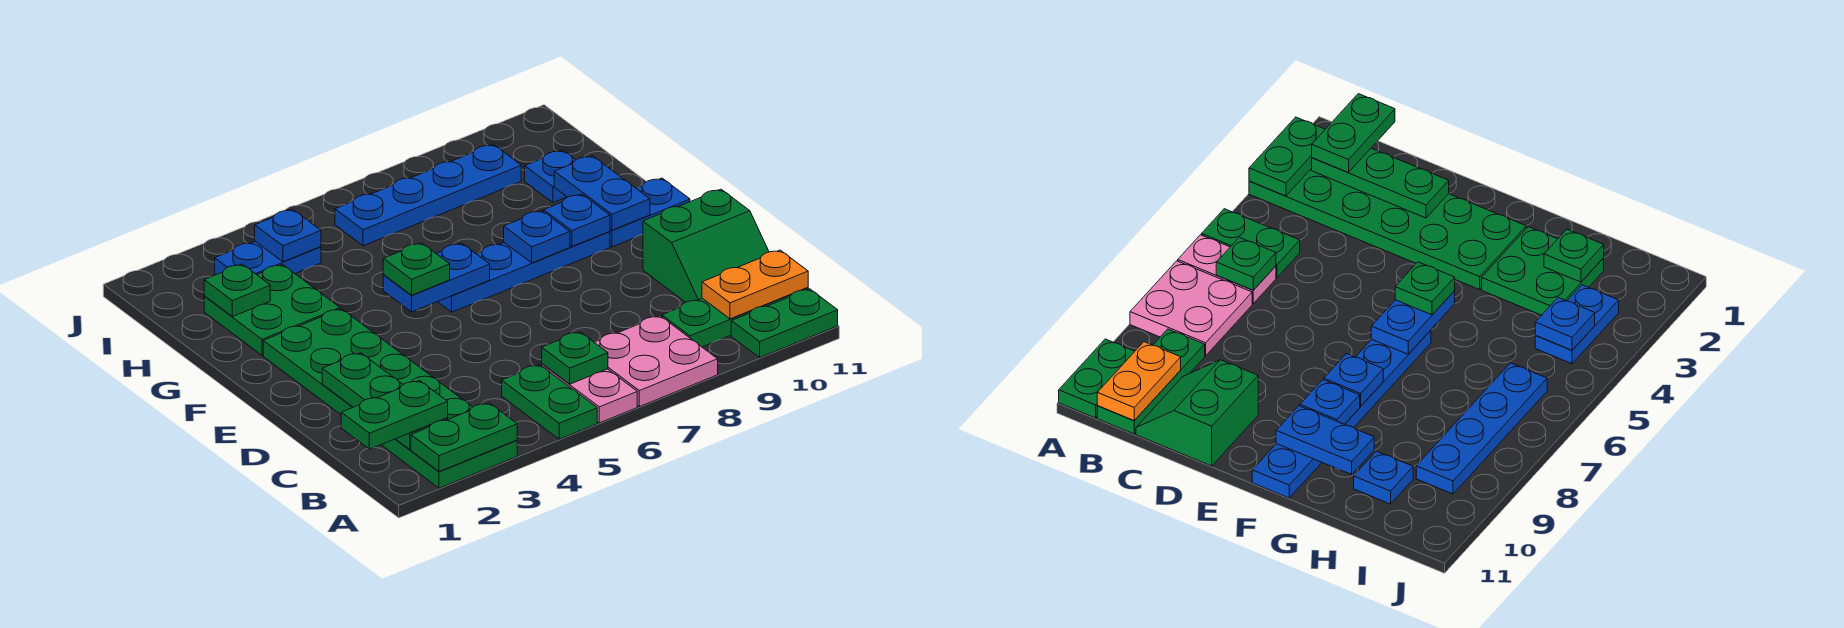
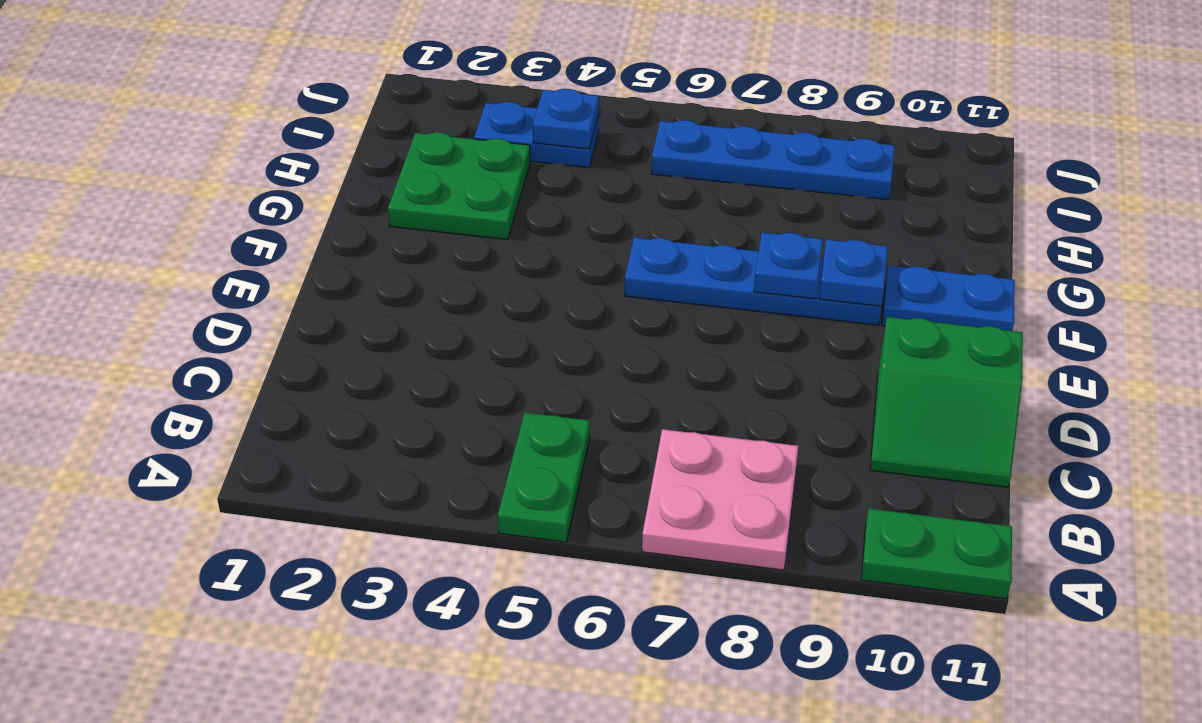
none -> green 2x6 plate [263,309,517,488]
none -> pink 1x2 plate [542,364,637,423]
none -> green 1x3 plate [662,288,808,347]

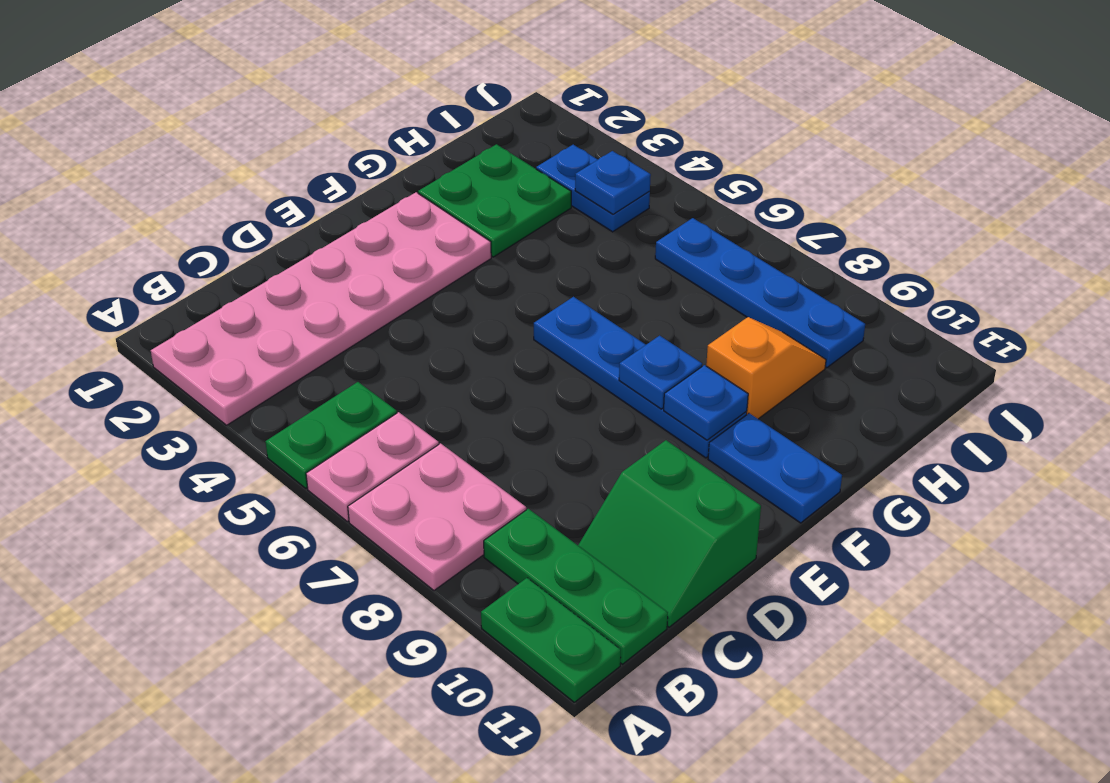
pink 2x6 plate [151,192,491,425] -> green 2x6 plate [263,309,517,488]
orange 1x2 slope [706,317,826,419] -> none
none -> blue 1x1 plate [525,150,575,203]
none -> green 1x2 plate [411,403,517,472]
none -> green 1x3 plate [322,353,448,449]

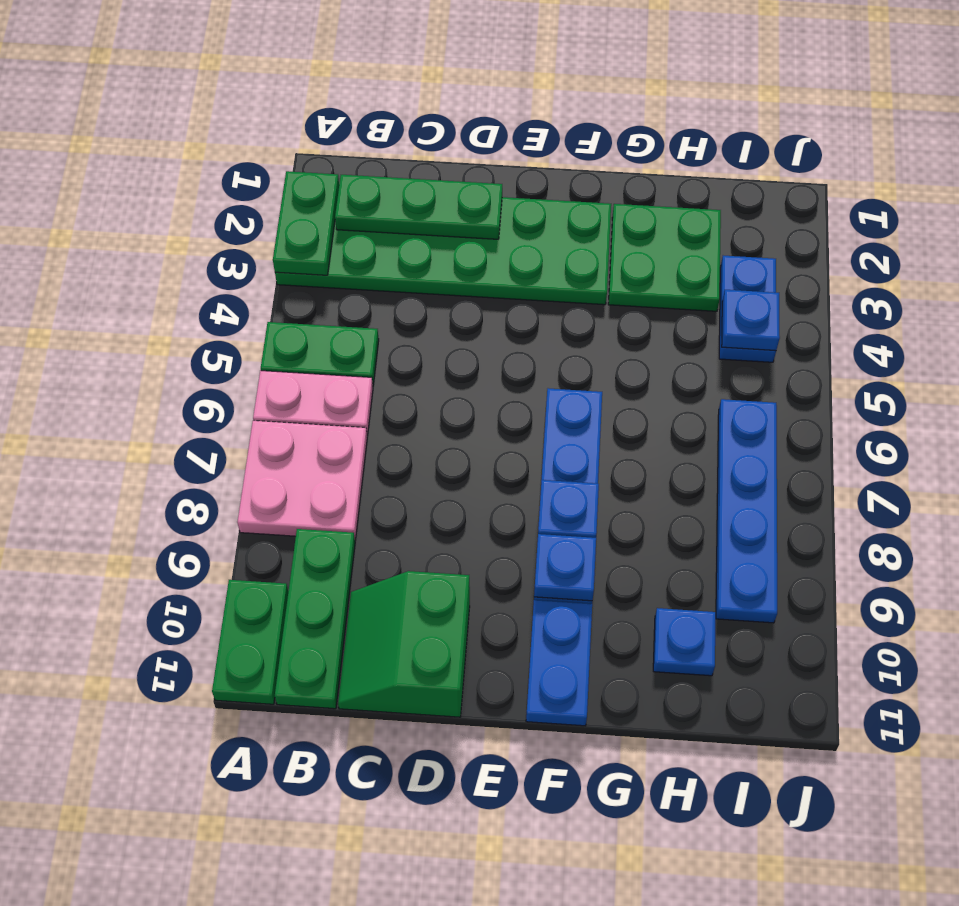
none -> green 1x1 plate [542,332,608,384]
none -> orange 1x2 plate [702,250,808,319]
none -> blue 1x2 plate [383,243,490,312]

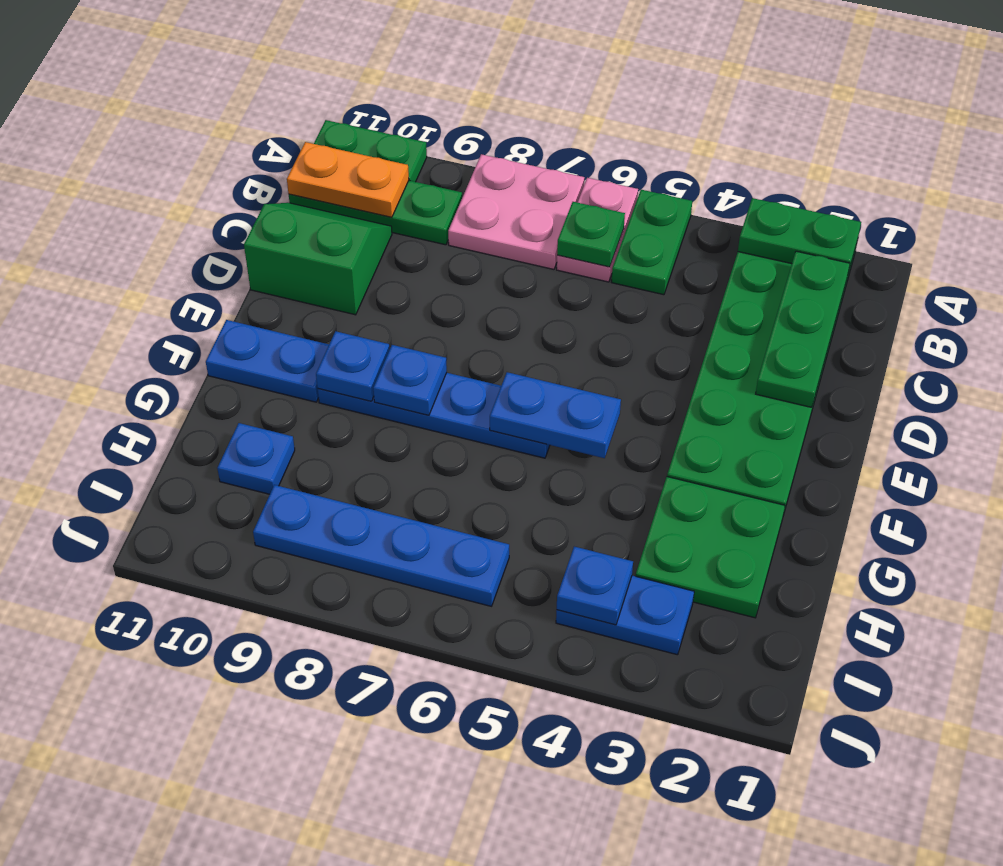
none -> blue 1x2 plate [554,156,650,230]
none -> green 1x1 plate [204,264,270,317]
none -> green 1x2 plate [341,381,448,449]

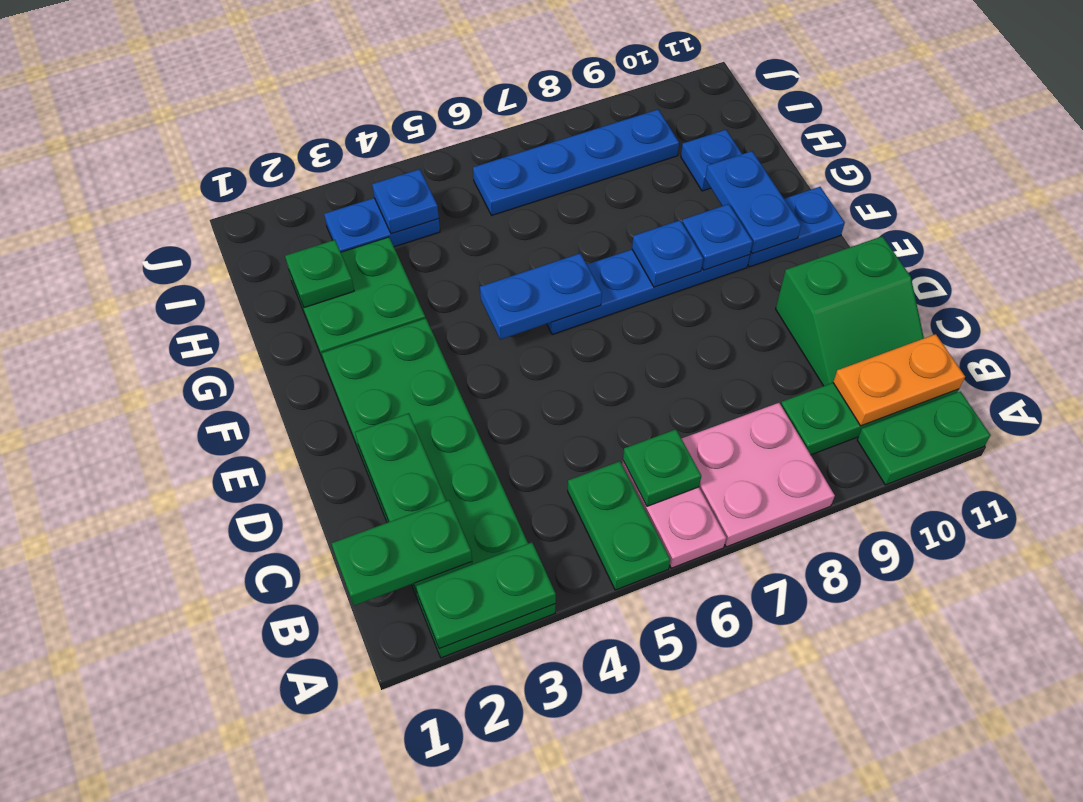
none -> green 1x1 plate [383,243,450,295]

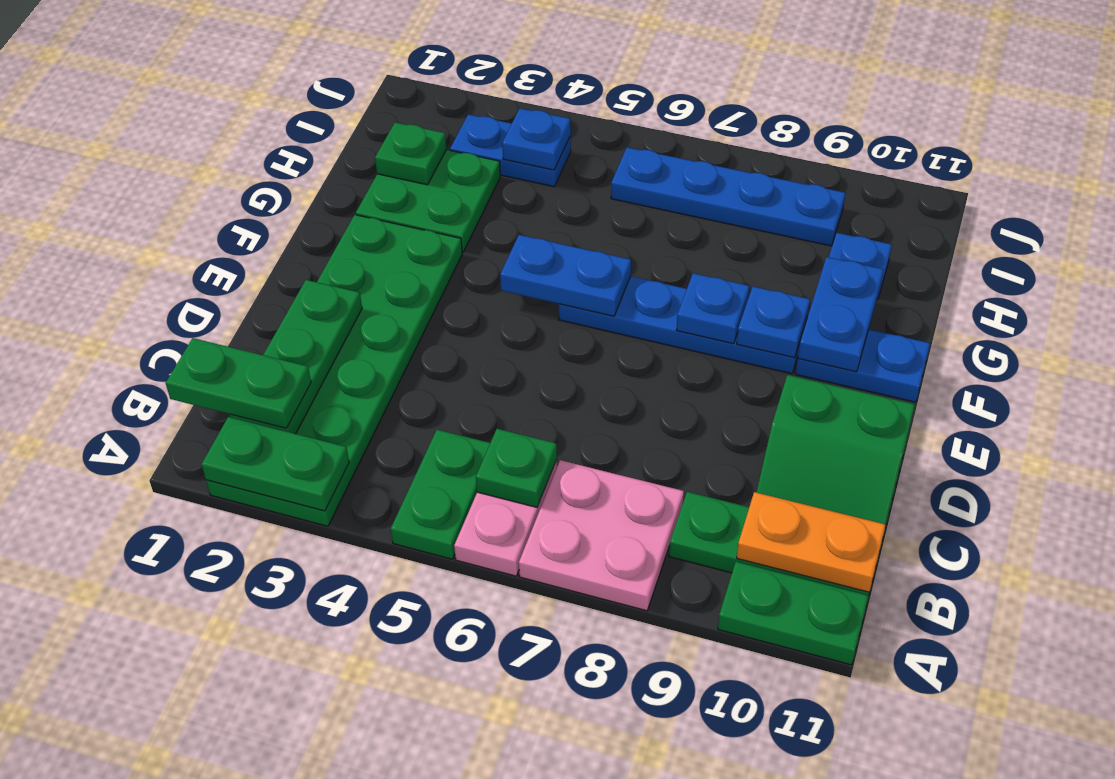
none -> green 1x1 plate [383,243,450,295]

